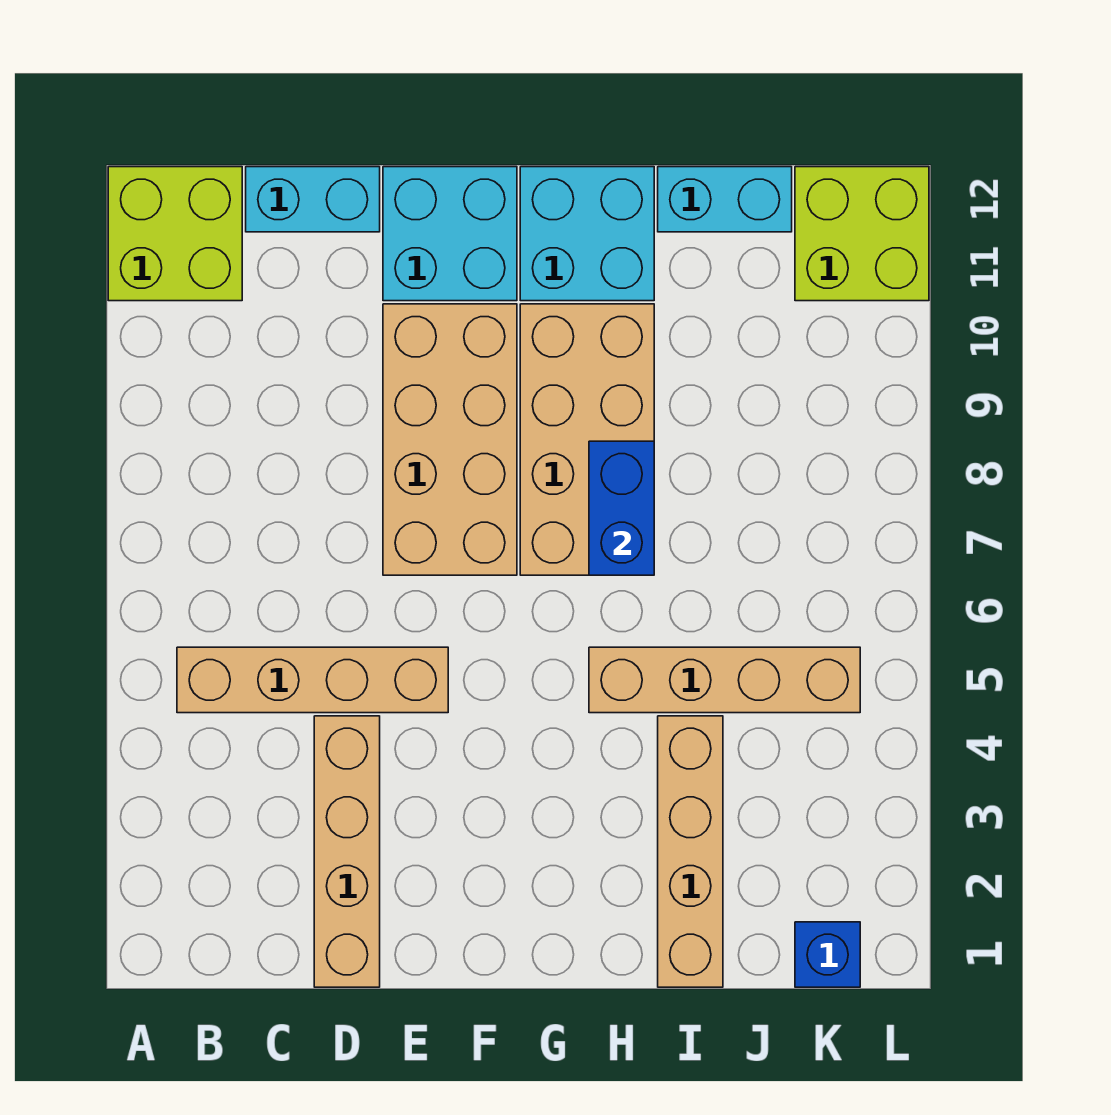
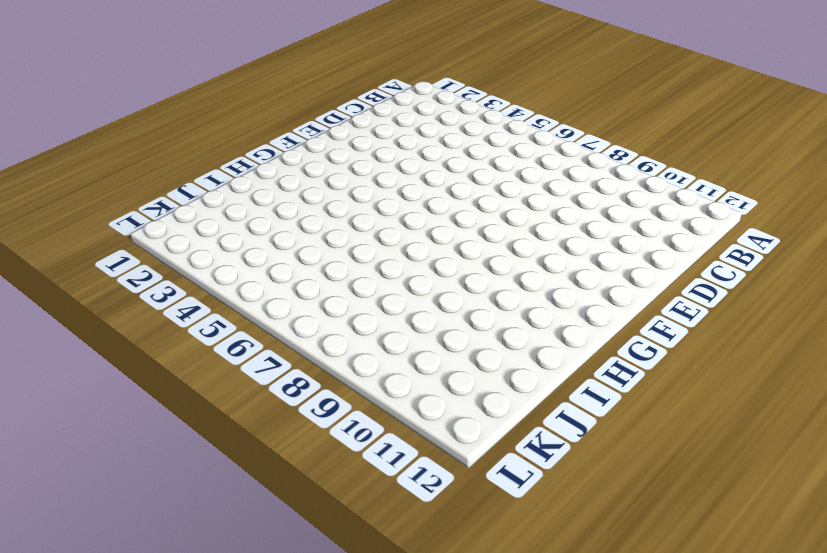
none -> lime 2x2 brick [108,167,242,301]
none -> tan 1x4 brick [177,647,448,713]
none -> cyan 1x2 brick [246,167,380,232]

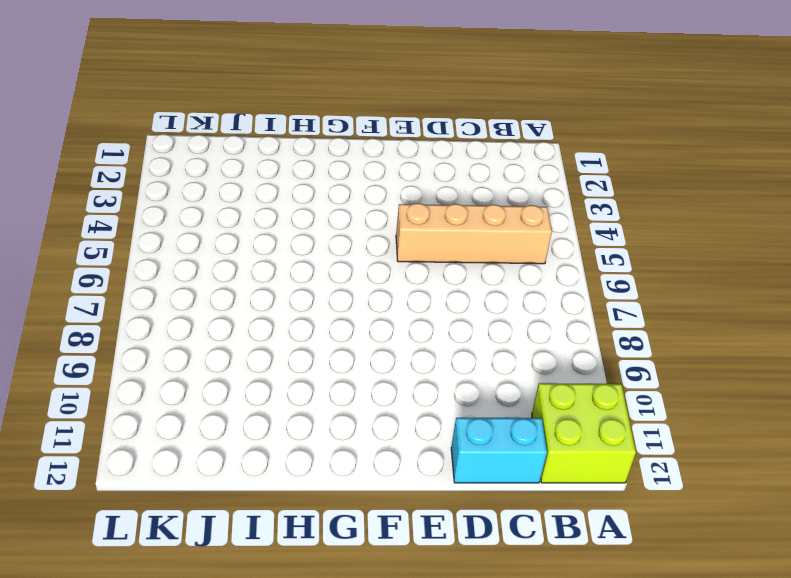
none -> tan 1x4 brick [314,716,380,987]
none -> tan 2x4 brick [383,304,517,575]
none -> cyan 2x2 brick [383,167,517,301]

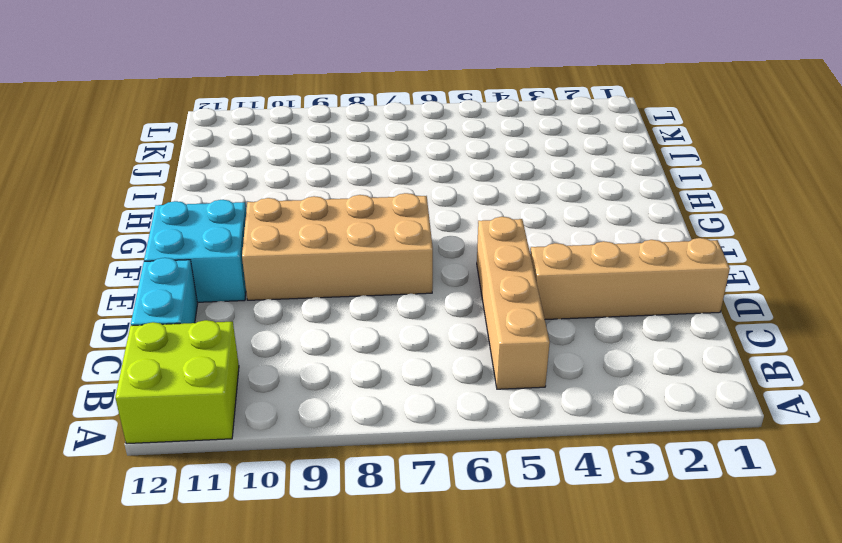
none -> tan 2x4 brick [520,304,654,575]
none -> cyan 2x2 brick [520,167,654,301]
none -> tan 1x4 brick [589,647,860,713]

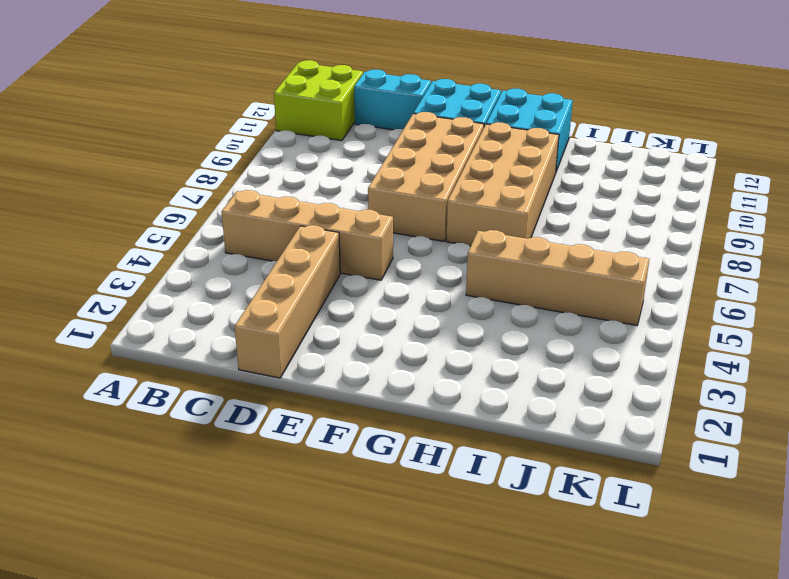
none -> tan 1x4 brick [658,716,723,987]
none -> cyan 1x2 brick [658,167,792,232]
none -> blue 1x1 brick [795,922,860,987]

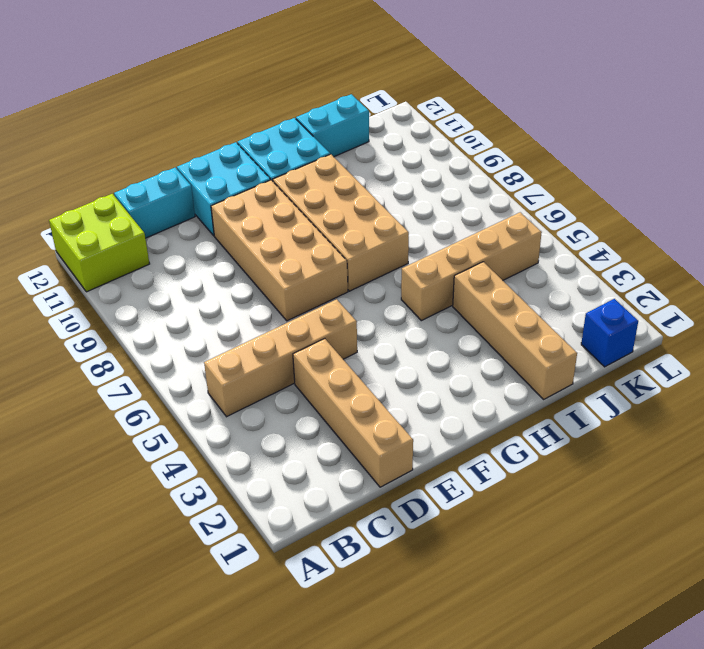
none -> lime 2x2 brick [795,167,929,301]
none -> blue 1x2 brick [589,441,654,575]

